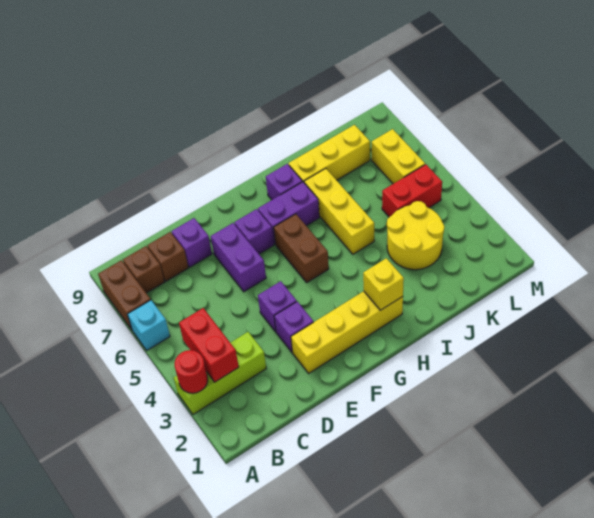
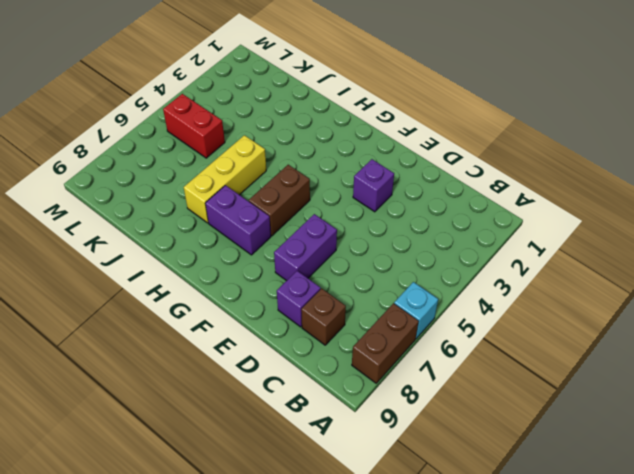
none -> lime 1x3 brick [174,332,266,414]
none -> brown 1x1 brick [123,246,164,293]
none -> yellow 1x4 brick [291,291,403,373]

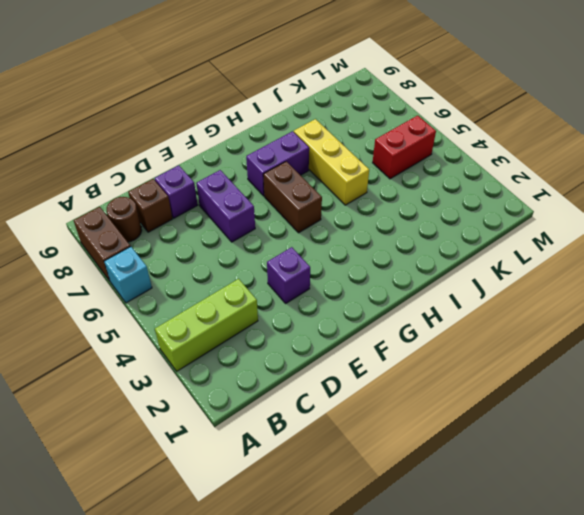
brown 1x1 round brick [107,197,142,242] -> brown 1x1 brick [123,246,164,293]
none -> yellow 1x4 brick [291,291,403,373]
none -> purple 1x1 brick [258,281,297,332]
none -> purple 1x1 brick [234,209,274,254]

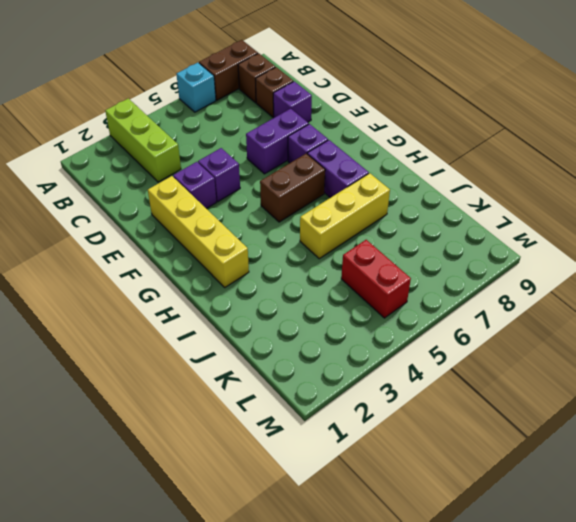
none -> purple 1x1 brick [266,164,302,200]
none -> yellow 1x3 brick [289,125,370,182]
none -> yellow 2x2 round brick [387,201,444,270]

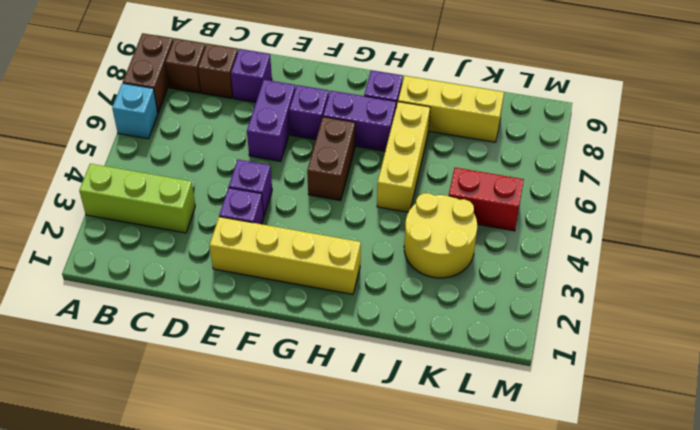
none -> yellow 1x2 brick [372,129,425,184]
none -> red 1x1 round brick [174,350,208,393]
none -> red 1x2 brick [179,308,239,382]

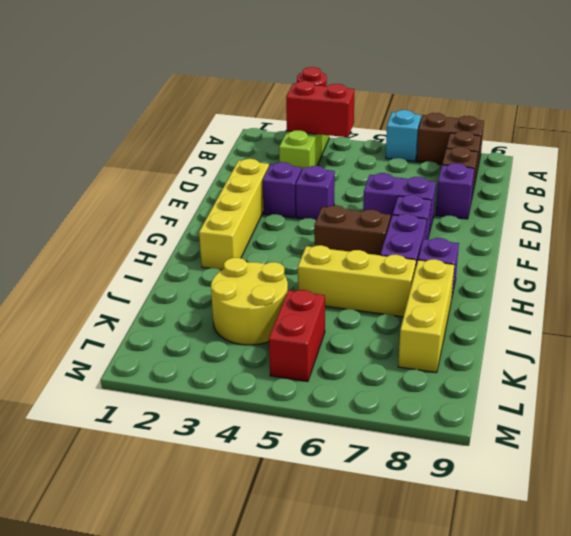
none -> yellow 1x2 brick [372,129,425,184]
none -> yellow 1x1 brick [363,258,404,310]

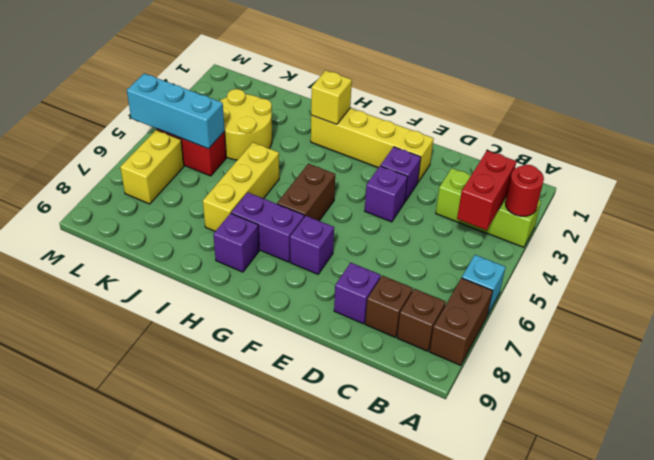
cyan 1x3 brick [127,73,225,149] -> none
none -> purple 1x2 brick [211,223,266,292]
none -> yellow 1x3 brick [289,125,370,182]

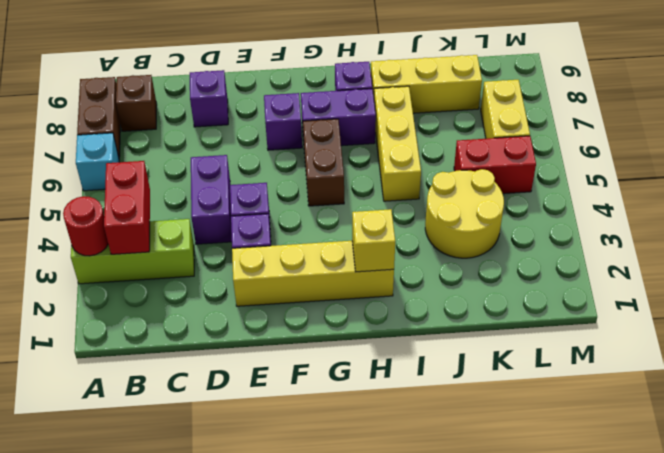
purple 1x2 brick [191,155,232,244] -> purple 1x2 brick moved to [211,223,266,292]
none -> brown 1x1 brick [147,232,188,281]

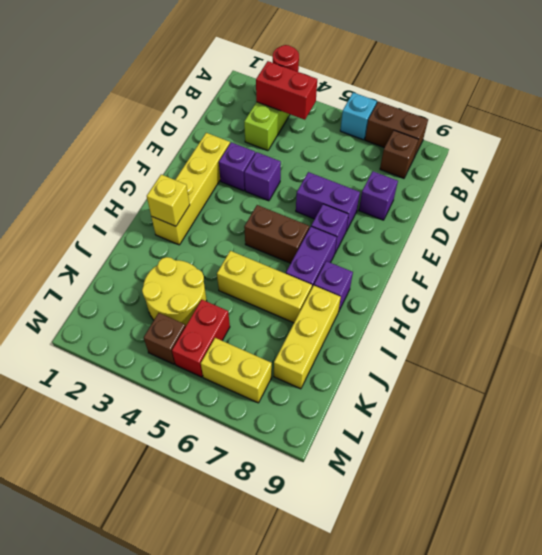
brown 1x1 brick [144,313,186,364] -> brown 1x1 brick moved to [147,232,188,281]

